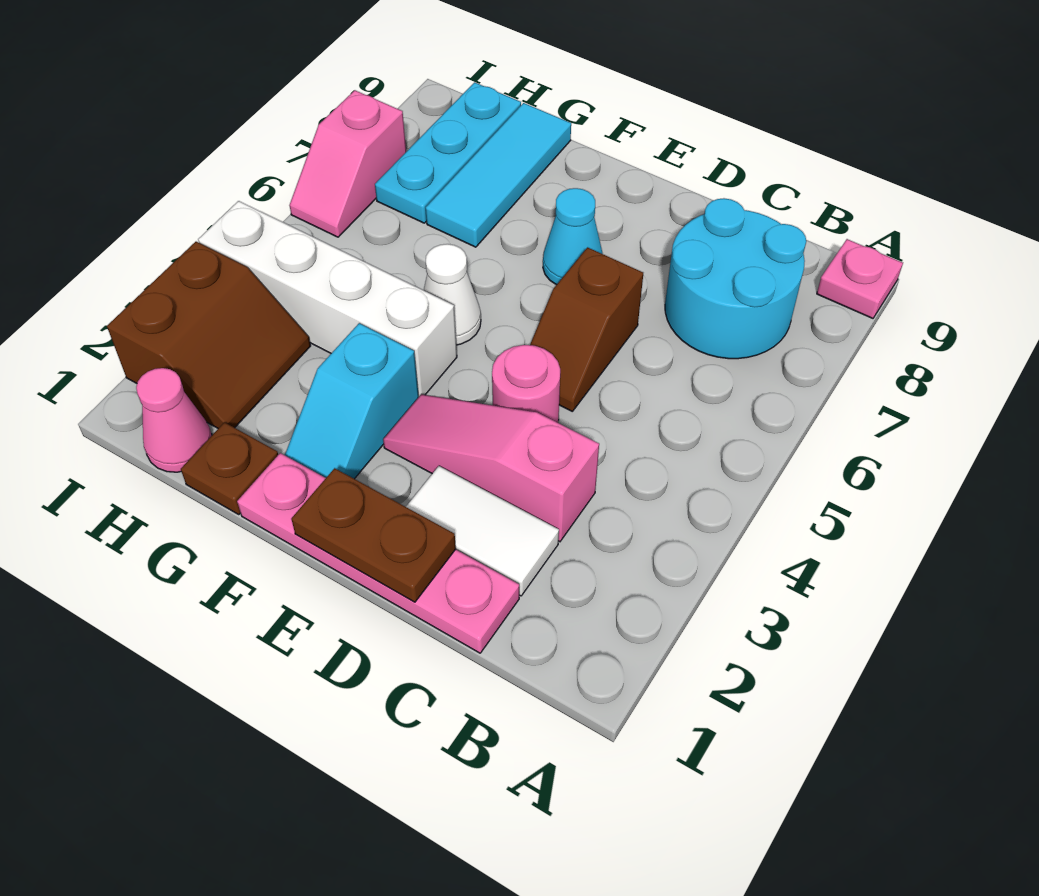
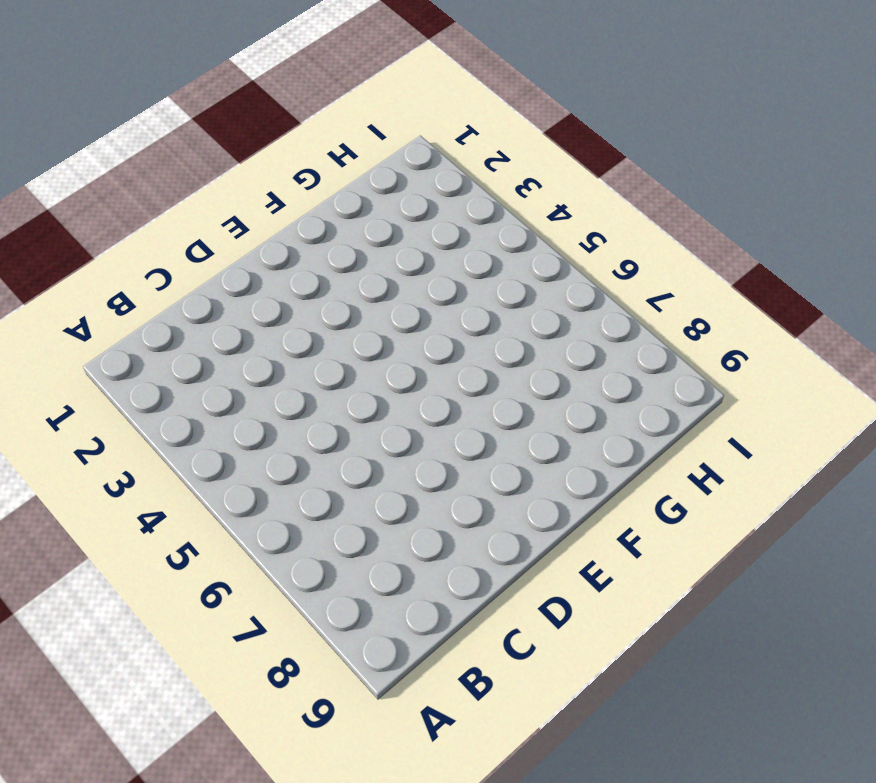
none -> pink 1x1 plate [817,239,903,318]
none -> cyan 2x2 round brick [665,198,806,359]
none -> pink 1x4 plate [237,453,519,653]

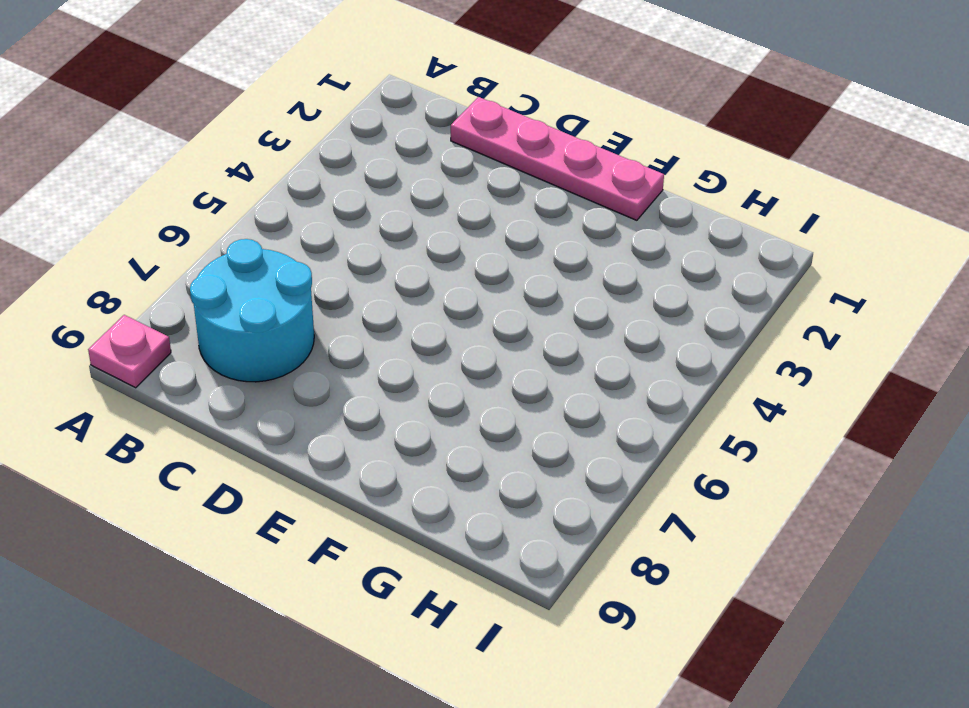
none -> white 1x2 tile [406,466,559,596]
none -> pink 1x3 slope [383,394,599,542]
none -> pink 1x1 round brick [492,345,560,423]

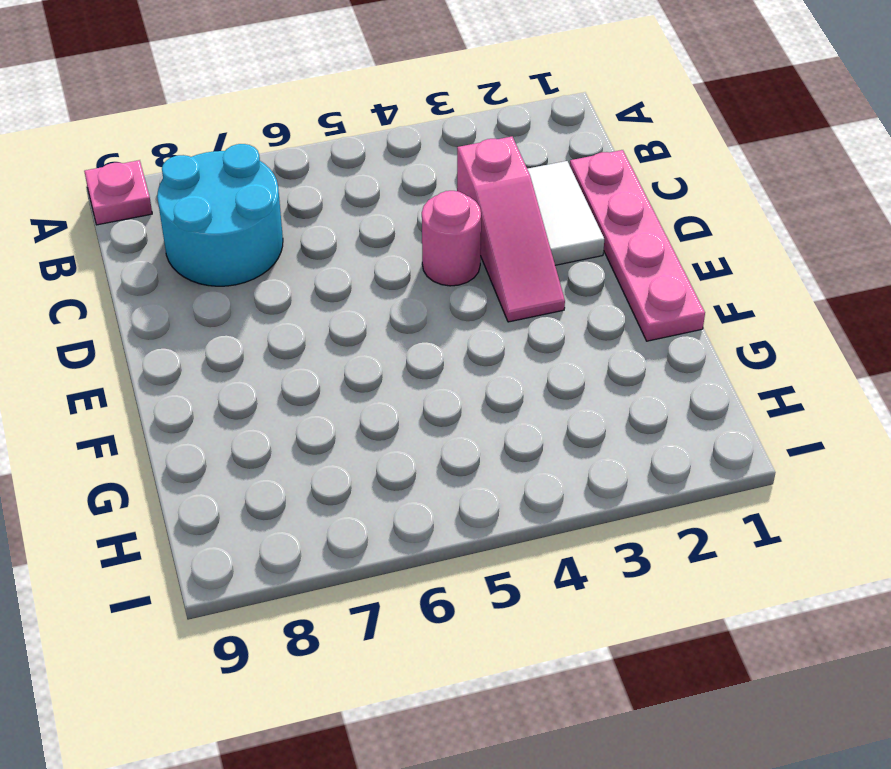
none -> brown 1x2 slope [530,247,643,411]
none -> cyan 1x1 cone [543,188,603,285]
none -> cyan 1x2 slope [285,323,419,479]

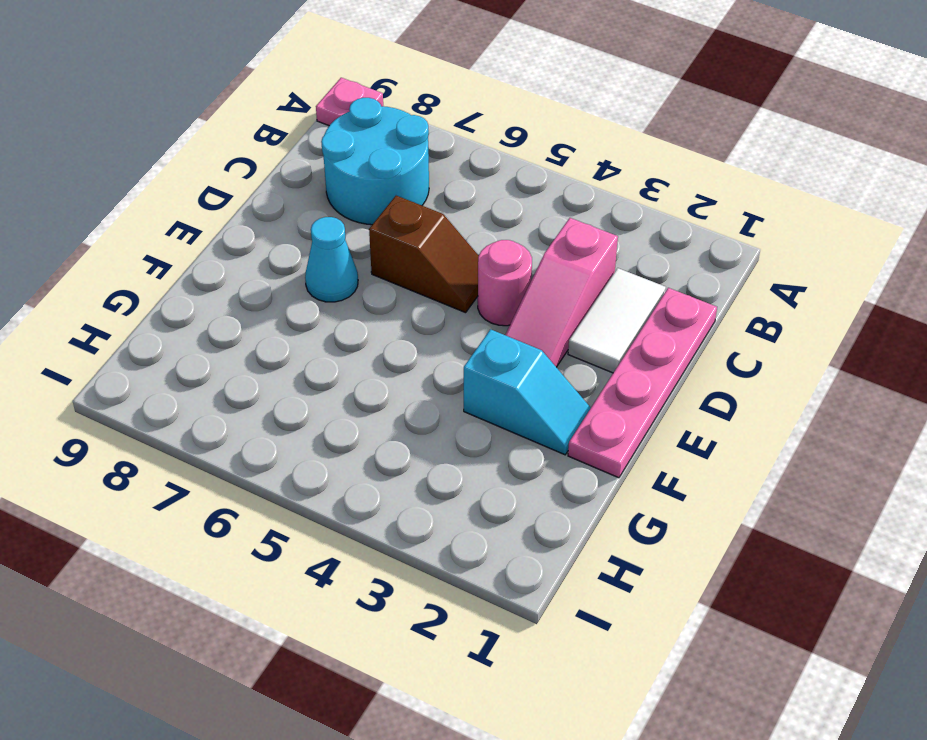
none -> white 1x4 brick [198,201,457,396]
none -> white 1x1 cone [424,244,481,345]
none -> brown 1x1 plate [181,422,278,515]

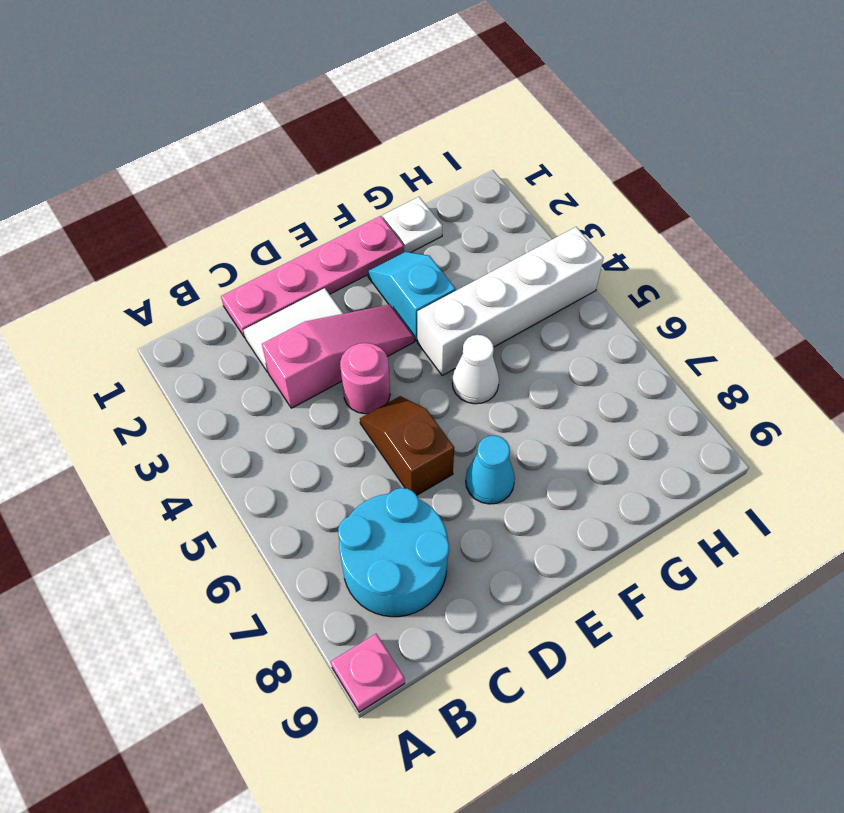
white 1x1 plate [383,197,442,252] -> brown 1x1 plate [181,422,278,515]
none -> cyan 1x3 tile [426,103,571,247]
none -> pink 1x1 cone [136,368,212,472]
none -> brown 2x2 slope [107,242,310,428]

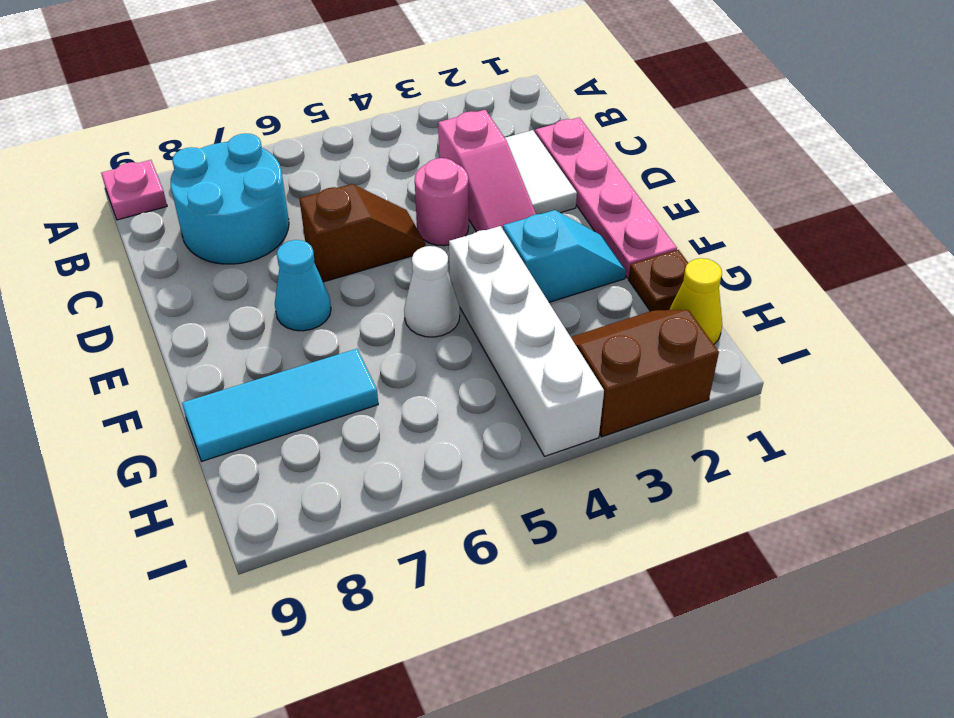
yellow 1x1 cone [669,258,722,344] -> pink 1x1 cone [136,368,212,472]
none -> cyan 1x3 plate [375,82,521,223]
none -> pink 1x2 slope [290,90,406,237]
none -> brown 1x2 plate [291,468,456,602]

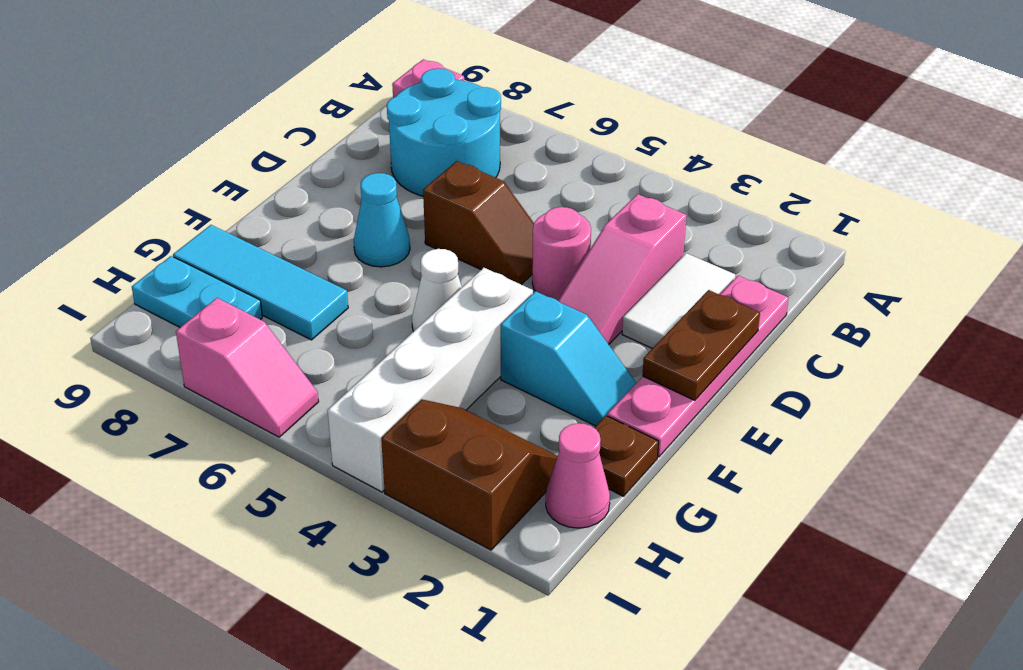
cyan 1x2 plate [132,256,262,327] -> cyan 1x3 plate [375,82,521,223]

